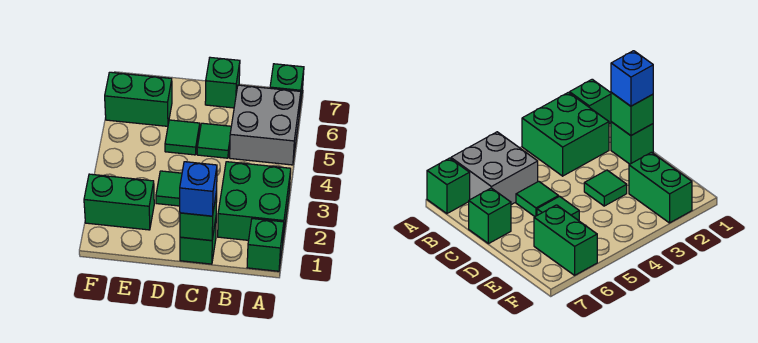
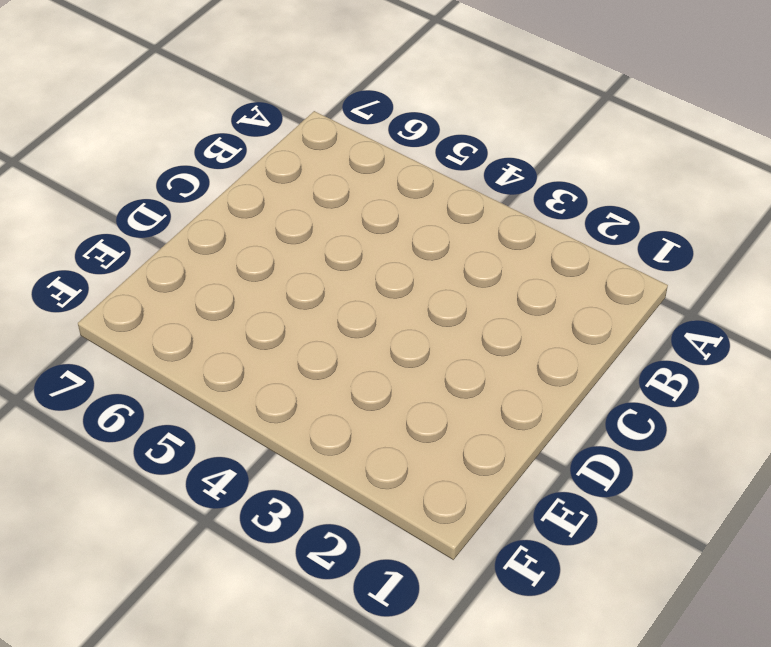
none -> green 1x1 brick [247,219,284,271]
none -> green 2x2 brick [218,162,291,240]
none -> grey 2x2 brick [230,85,301,165]

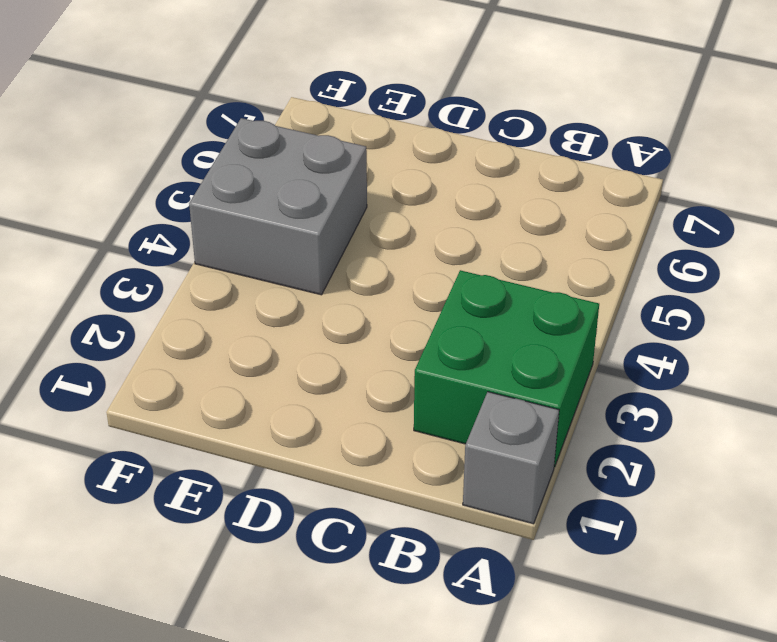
grey 1x1 brick [463,392,559,524] -> green 1x1 brick [247,219,284,271]
grey 2x2 brick [189,118,367,295] -> grey 2x2 brick moved to [230,85,301,165]
none -> green 1x1 brick [270,64,304,106]
none -> green 1x1 brick [180,220,216,264]
none -> green 1x1 tile [197,123,231,158]

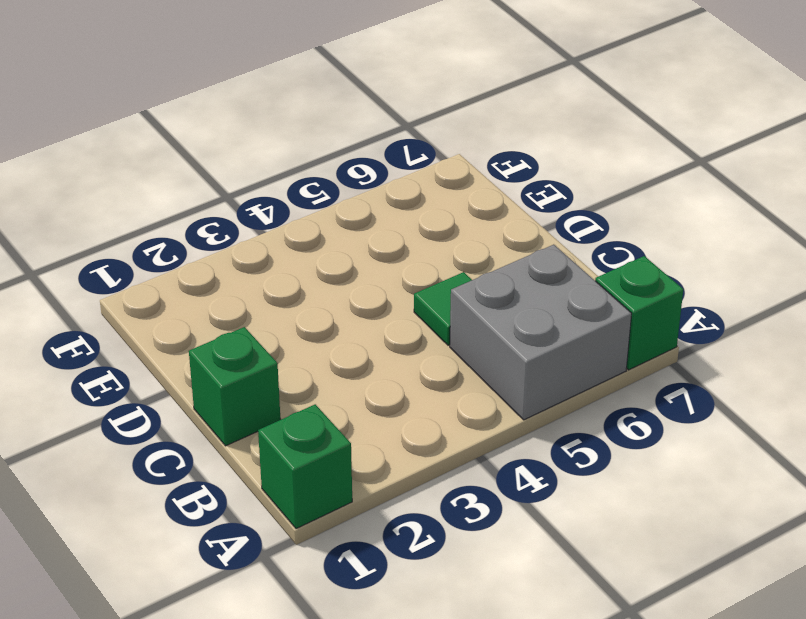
none -> green 2x2 brick [218,162,291,240]
none -> green 1x1 brick [205,57,240,108]
none -> green 1x1 tile [156,171,182,206]

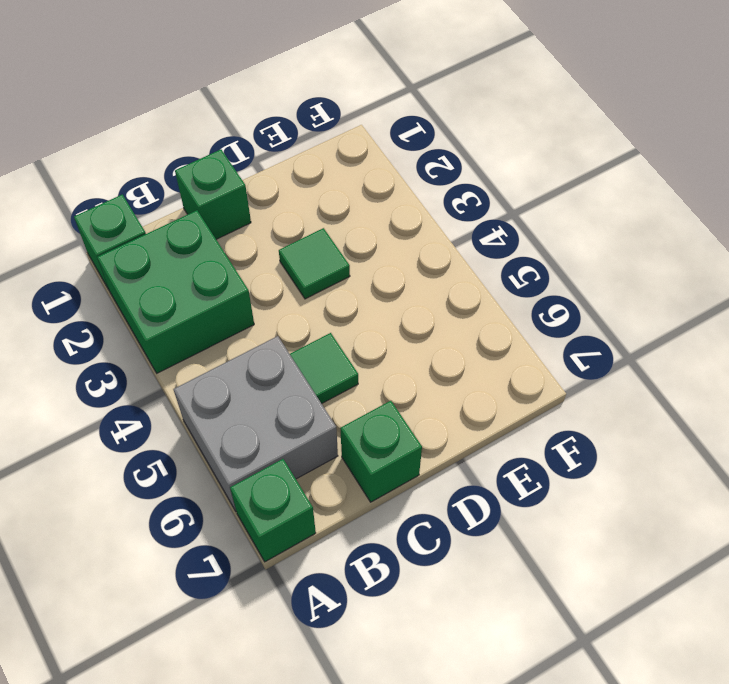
none -> green 1x1 tile [165,120,200,155]
none -> green 1x2 brick [84,174,154,230]
none -> green 1x2 brick [105,72,172,126]

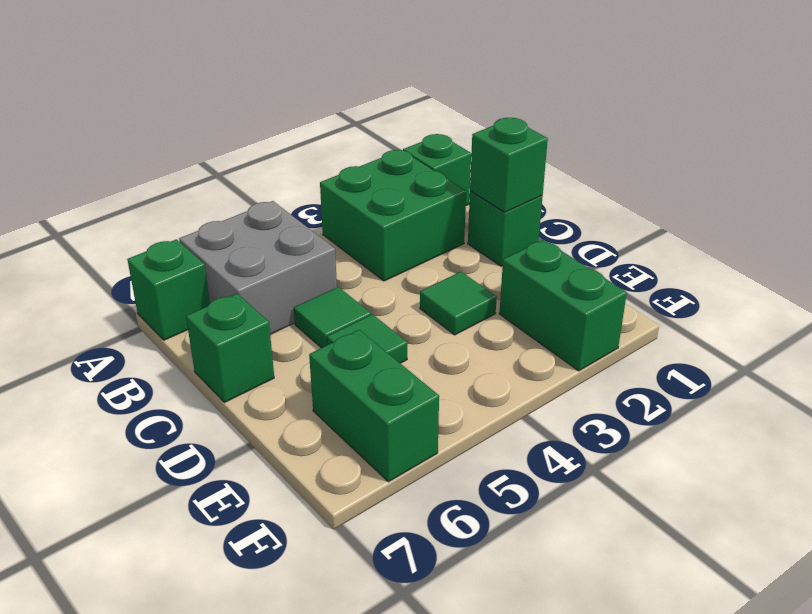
none -> blue 1x1 brick [180,162,217,216]

